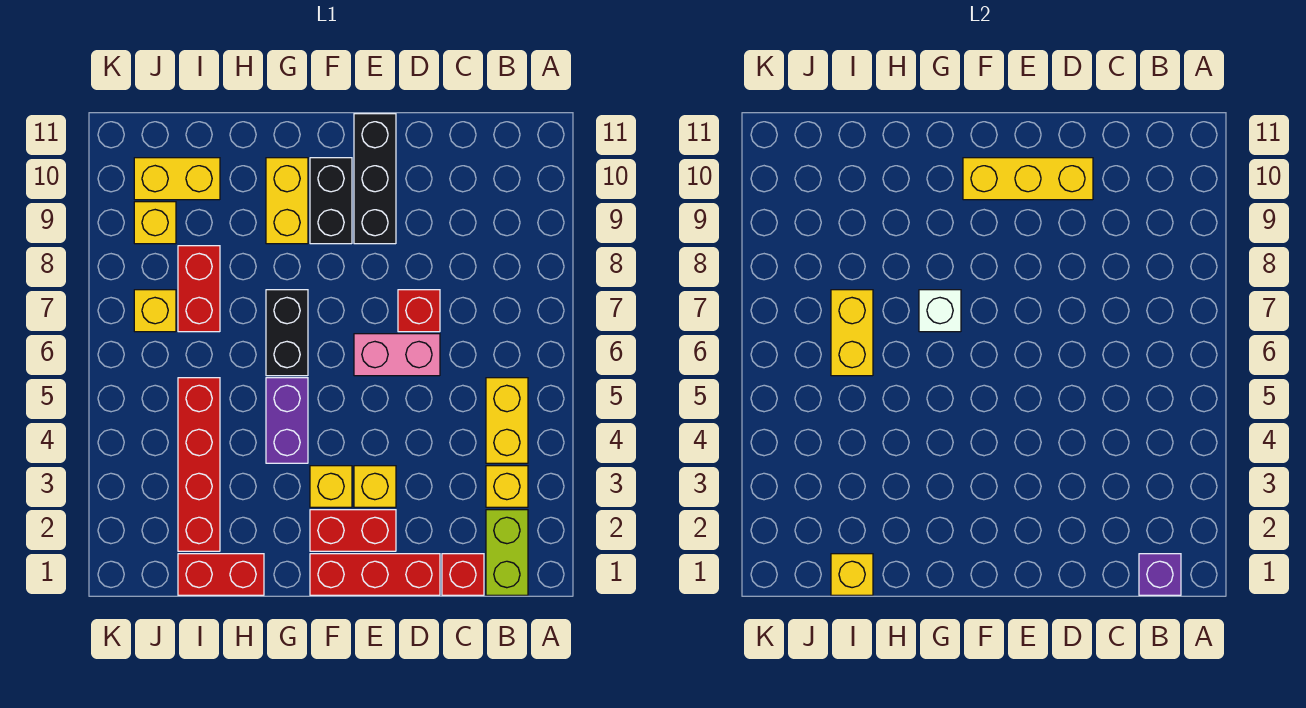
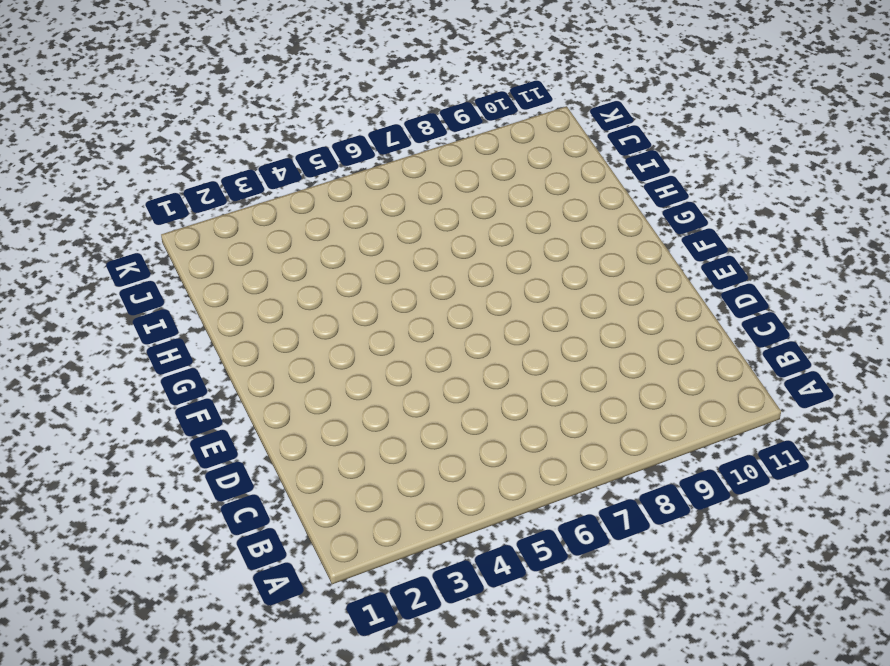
none -> lime 1x2 brick [486,510,528,595]
none -> yellow 1x1 brick [486,466,528,507]
none -> yellow 1x2 brick [486,378,528,463]

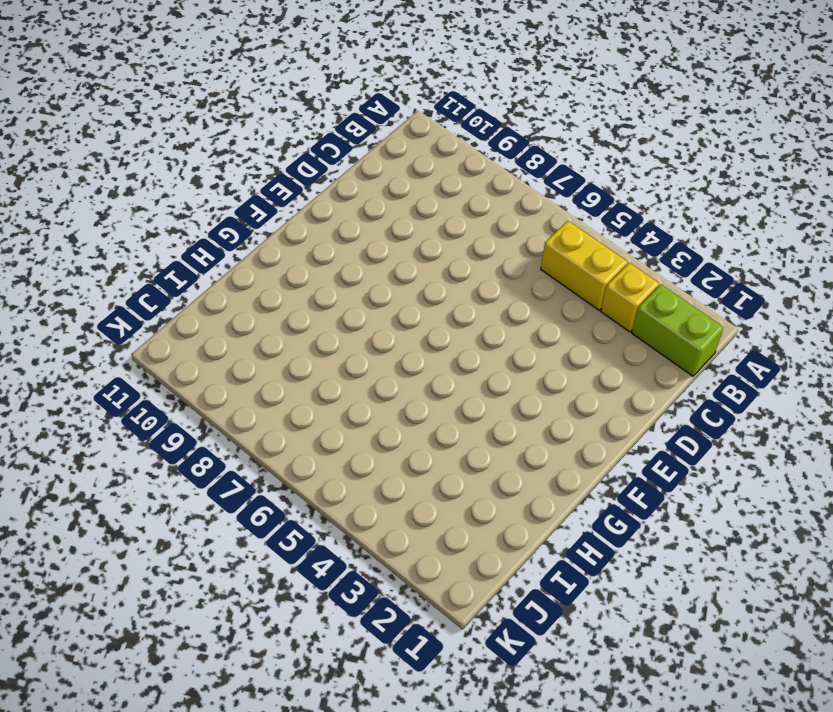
none -> red 1x1 brick [442,554,484,595]
none -> red 1x3 brick [310,554,440,595]
none -> pink 1x2 brick [354,334,440,376]

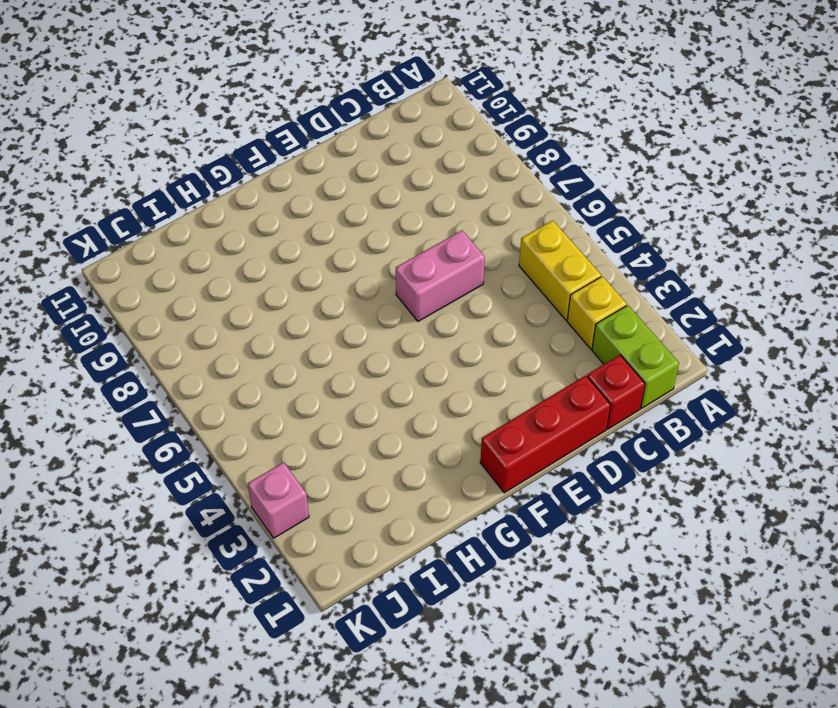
pink 1x1 brick [248,462,309,538] -> none
none -> red 1x1 brick [398,290,440,332]
none -> red 1x2 brick [310,510,396,551]
none -> yellow 1x1 brick [354,466,396,507]

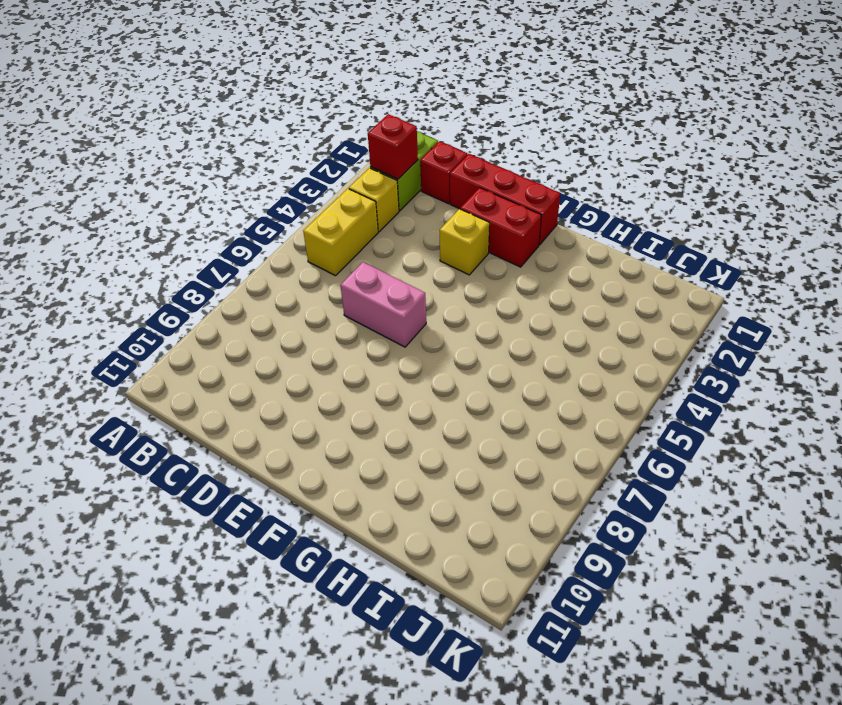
red 1x1 brick [368,114,418,179] -> red 1x1 brick moved to [398,290,440,332]
none -> black 1x3 brick [354,114,396,244]
none -> yellow 1x1 brick [310,466,352,507]
none -> black 1x2 brick [310,158,352,244]

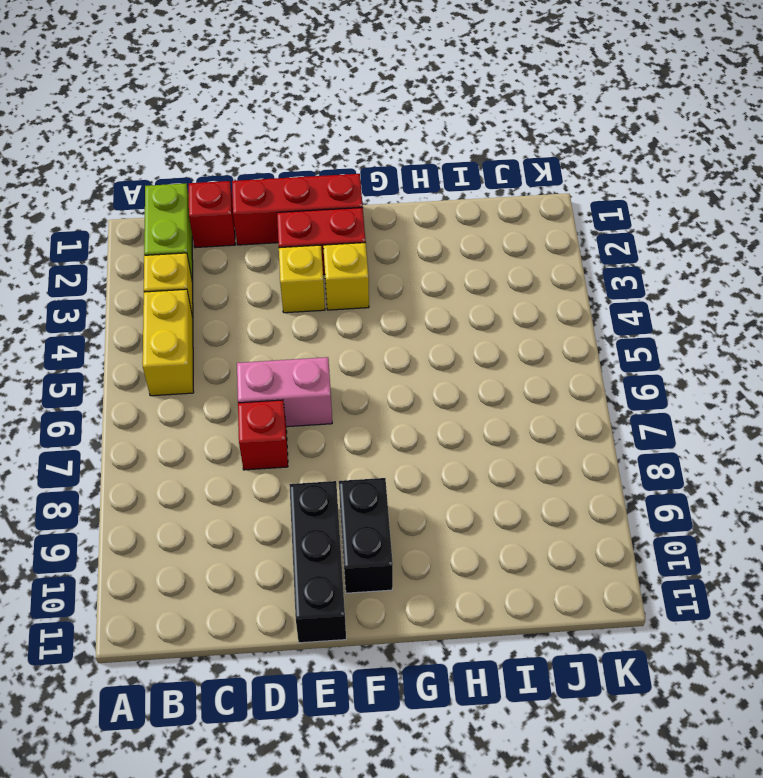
none -> purple 1x2 brick [266,378,308,463]
none -> black 1x2 brick [266,290,308,376]
none -> yellow 1x2 brick [266,158,308,244]

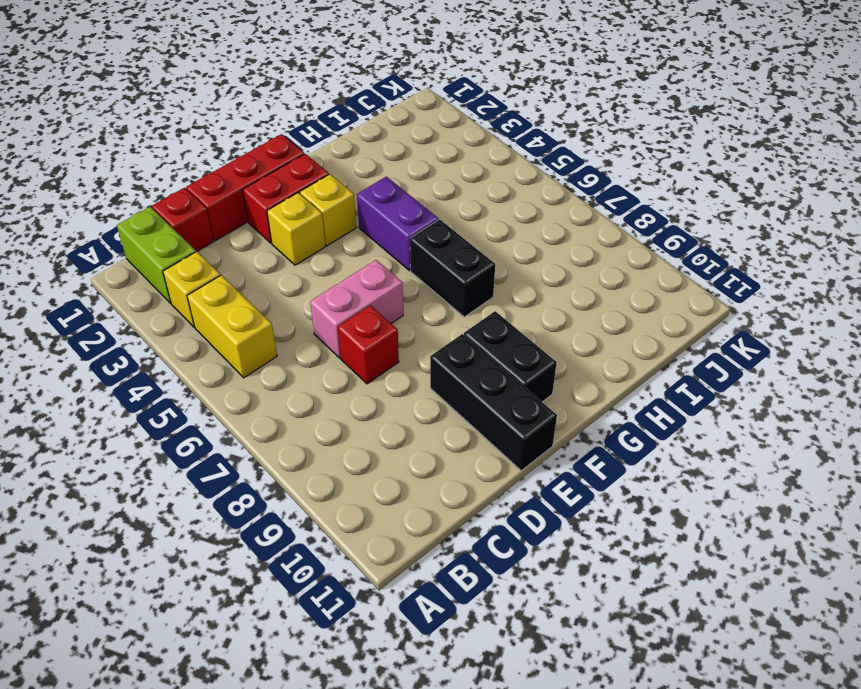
none -> yellow 1x2 brick [266,158,308,244]
none -> red 1x2 brick [178,554,264,595]
none -> red 1x4 brick [178,378,220,551]

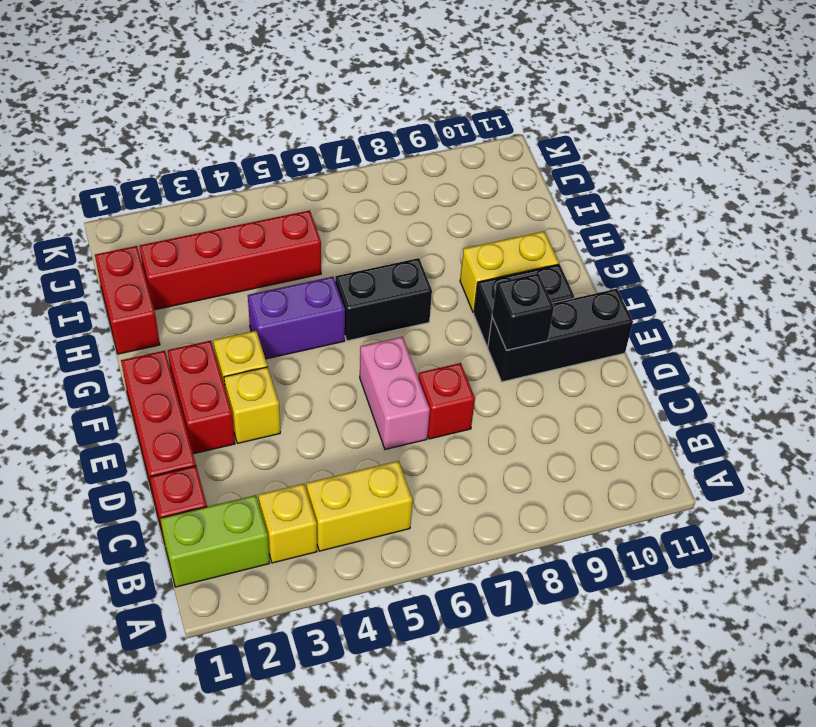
black 1x1 brick [492,274,554,350] -> none
none -> red 1x2 brick [178,246,220,332]
none -> yellow 1x2 brick [134,158,220,200]
none -> yellow 1x1 brick [134,290,176,332]

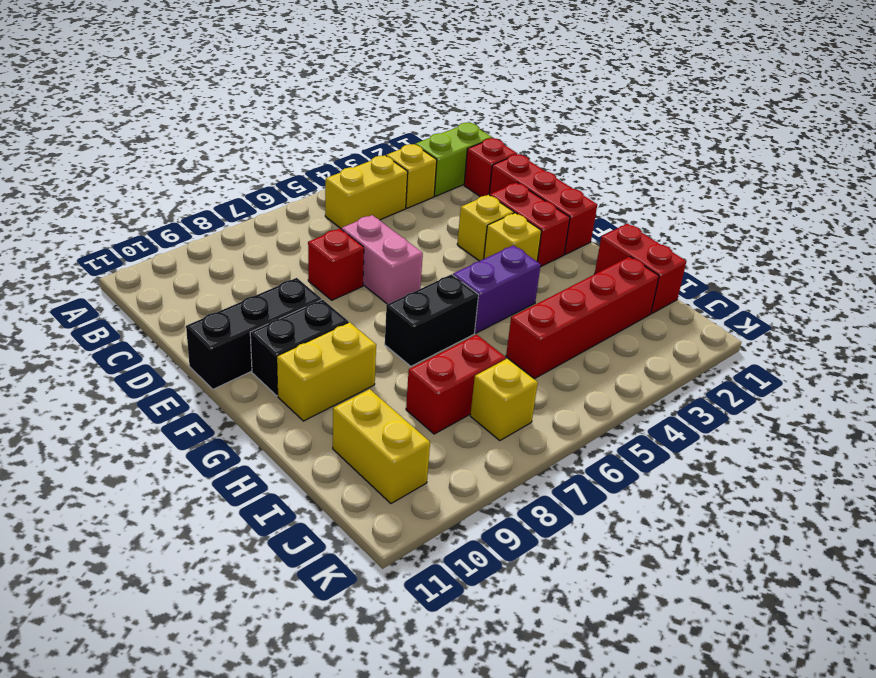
none -> yellow 1x1 brick [134,202,176,244]
none -> purple 1x1 brick [1139,554,1181,595]
none -> yellow 1x3 brick [963,158,1093,200]

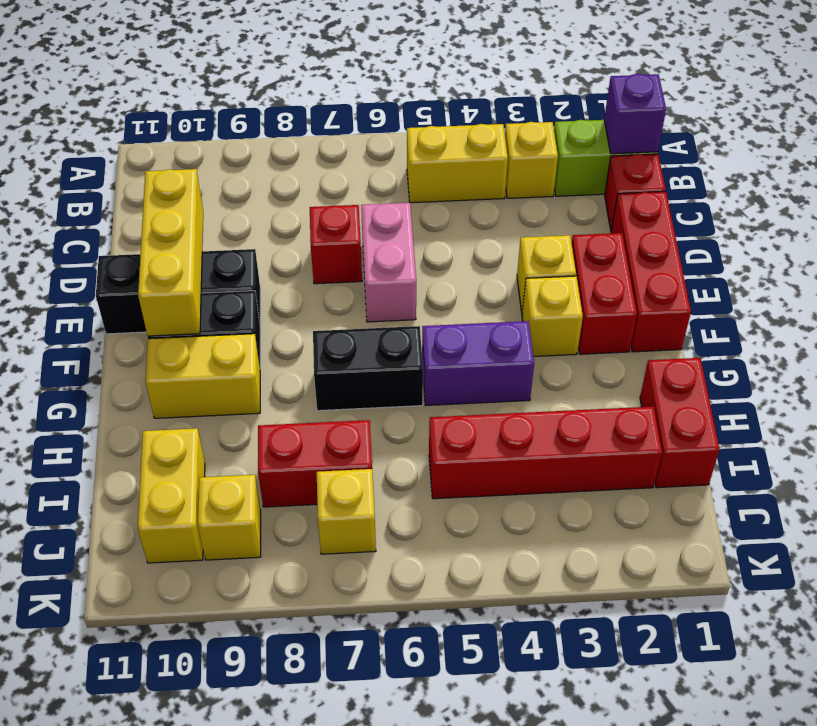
none -> white 1x1 brick [919,290,961,332]
none -> yellow 1x1 brick [831,554,873,595]
none -> yellow 1x2 brick [831,290,873,376]

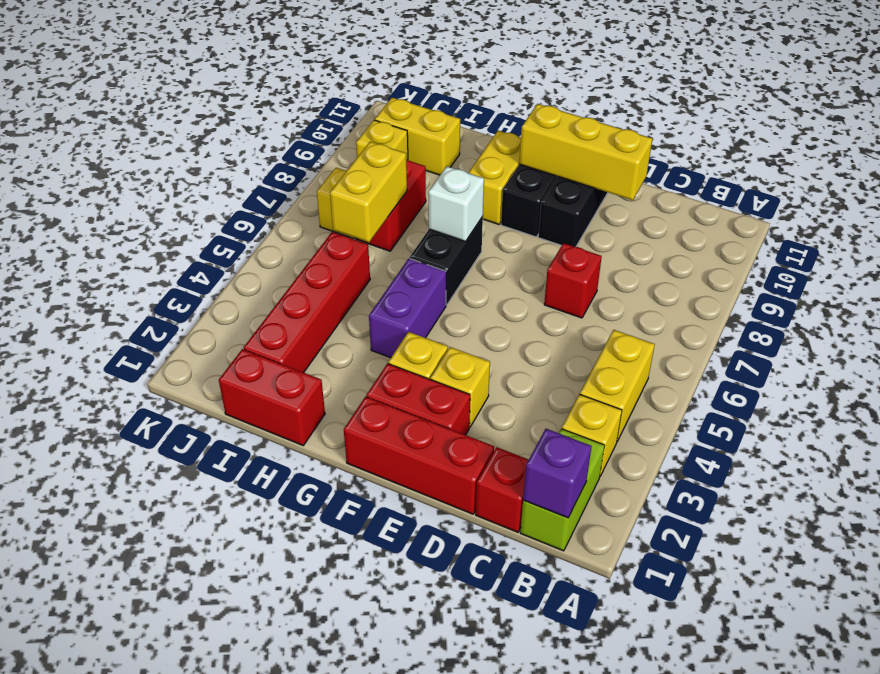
none -> pink 1x2 brick [354,334,440,376]
none -> yellow 1x1 brick [831,554,873,595]

